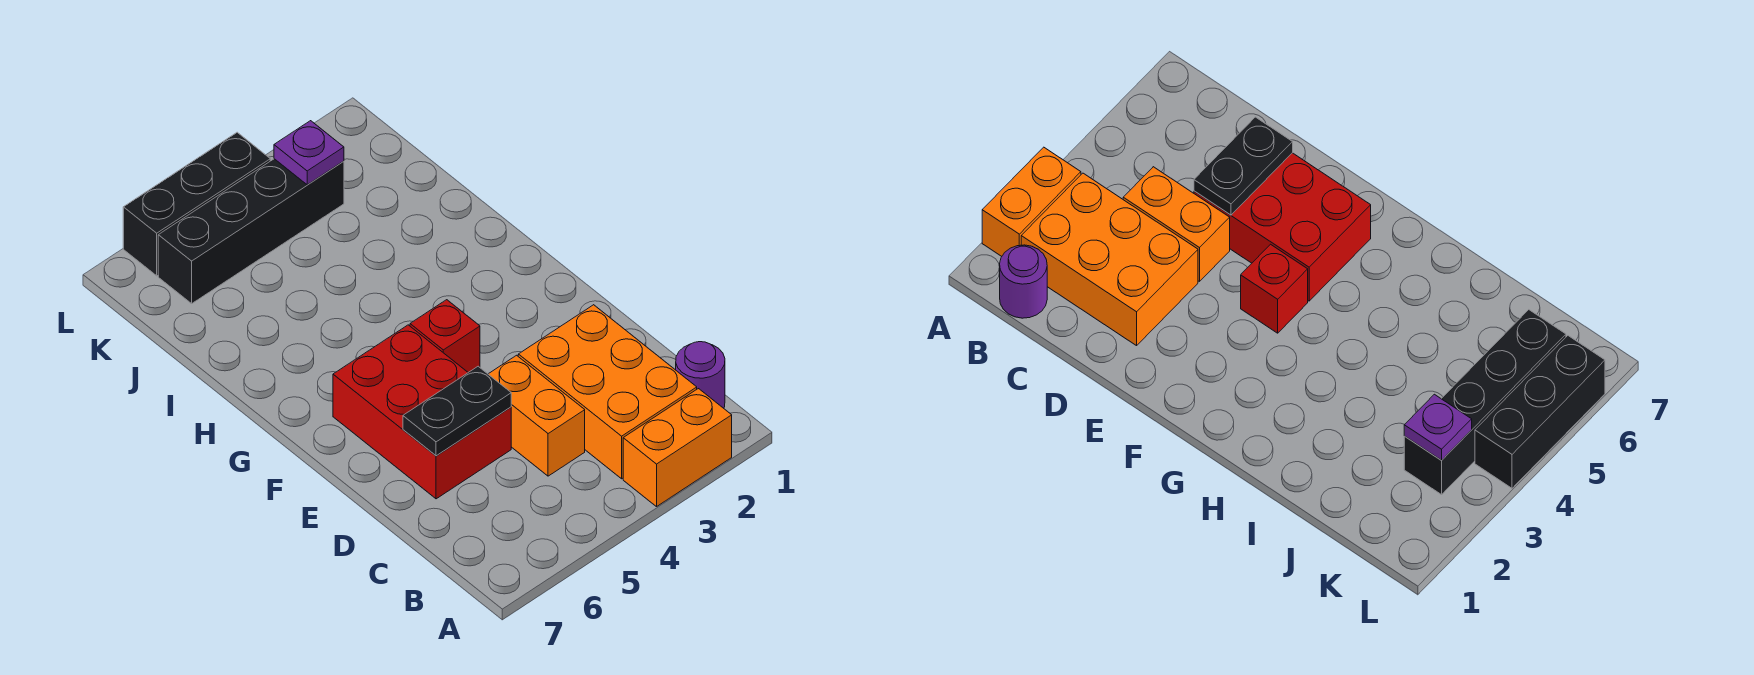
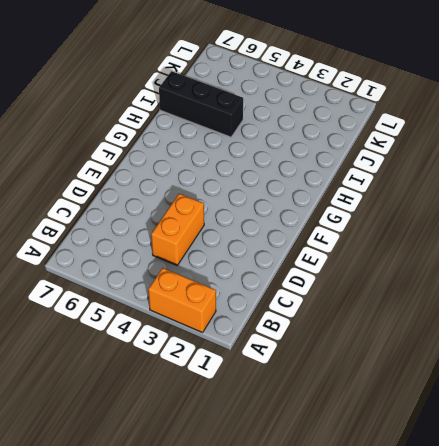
black 1x3 brick [159,71,243,137] -> black 1x3 brick moved to [123,132,270,276]
none -> purple 1x1 round brick [676,342,725,408]
none -> orange 2x3 brick [518,305,697,479]

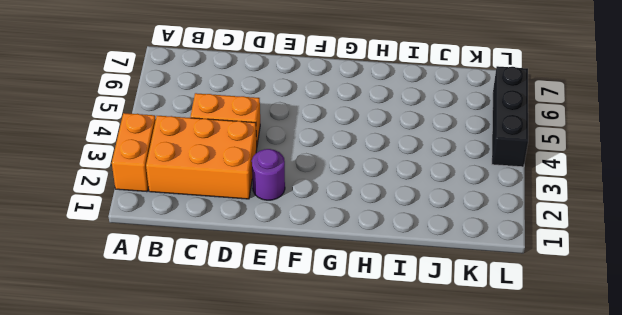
purple 1x1 round brick [252,149,285,200] -> purple 1x1 round brick moved to [676,342,725,408]
none -> red 2x3 brick [333,325,511,499]
none -> red 1x1 brick [410,300,480,372]

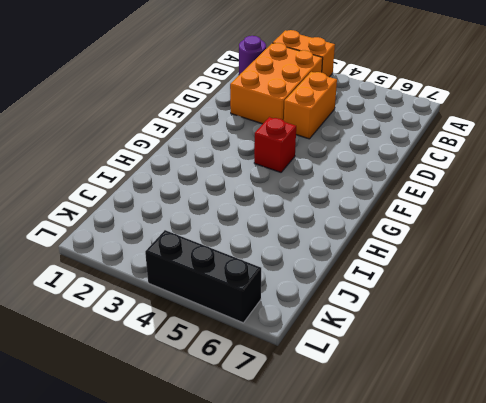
none -> red 2x3 brick [333,325,511,499]
none -> black 1x4 brick [158,159,344,304]

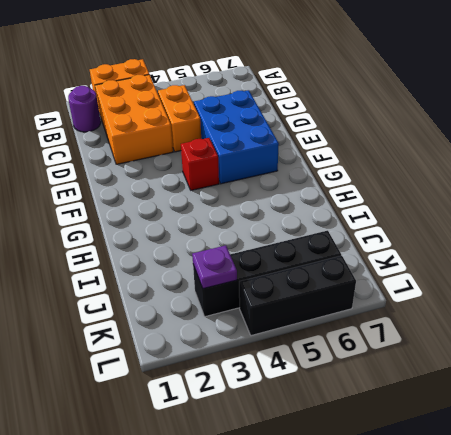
blue 2x3 brick [194,90,279,184] -> red 2x3 brick [333,325,511,499]
none -> black 1x2 plate [403,366,511,456]

